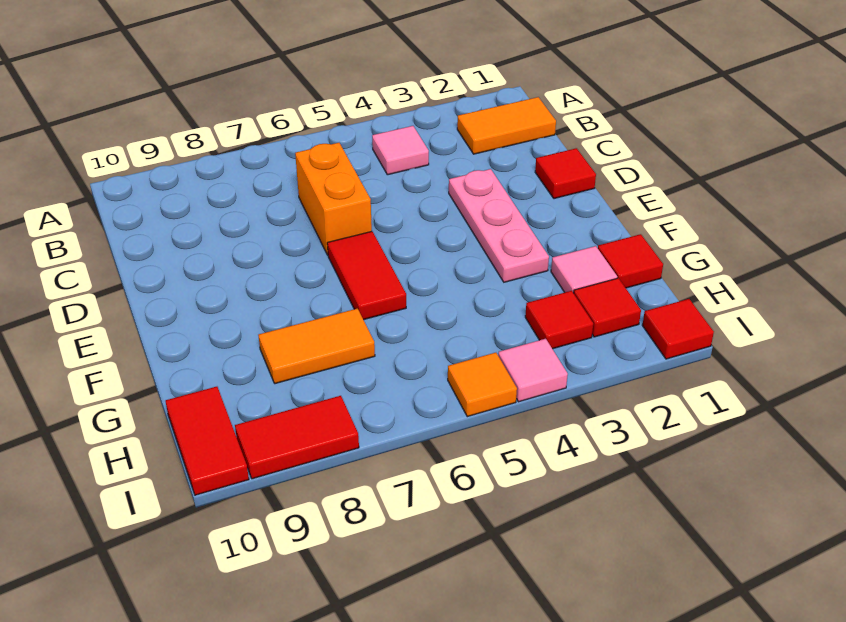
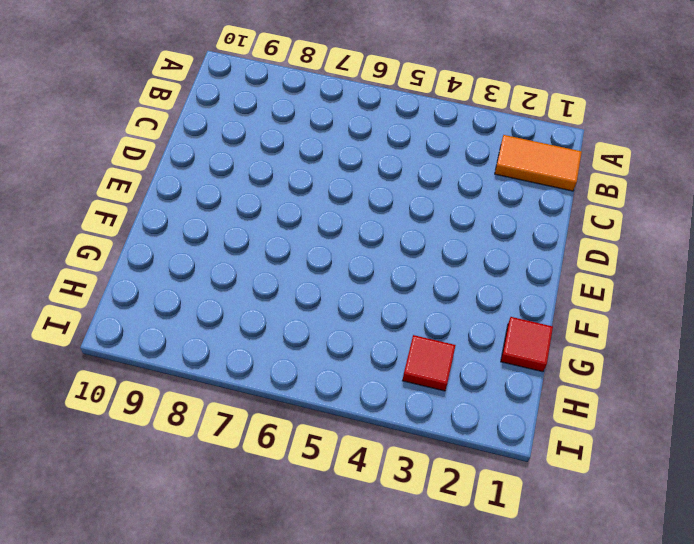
none -> pink 1x1 tile [372,126,429,175]
none -> orange 1x2 brick [295,143,372,255]
none -> red 1x1 tile [535,148,596,199]

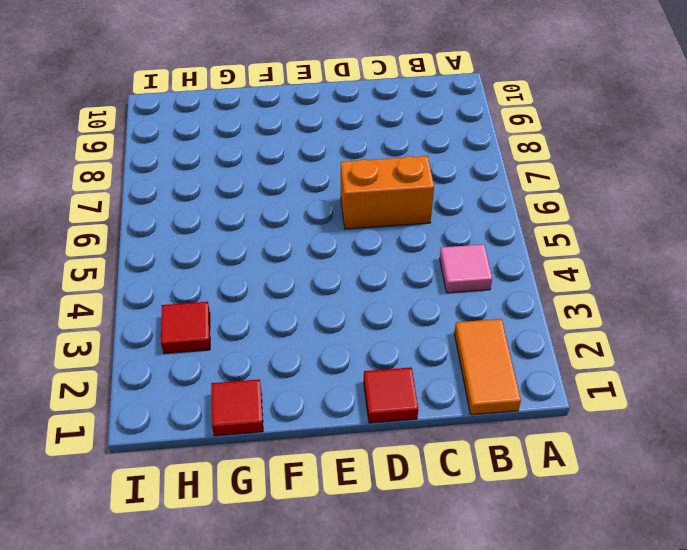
none -> pink 1x3 plate [449,169,549,282]
none -> red 1x2 tile [327,231,406,320]
none -> pink 1x1 tile [551,246,617,293]

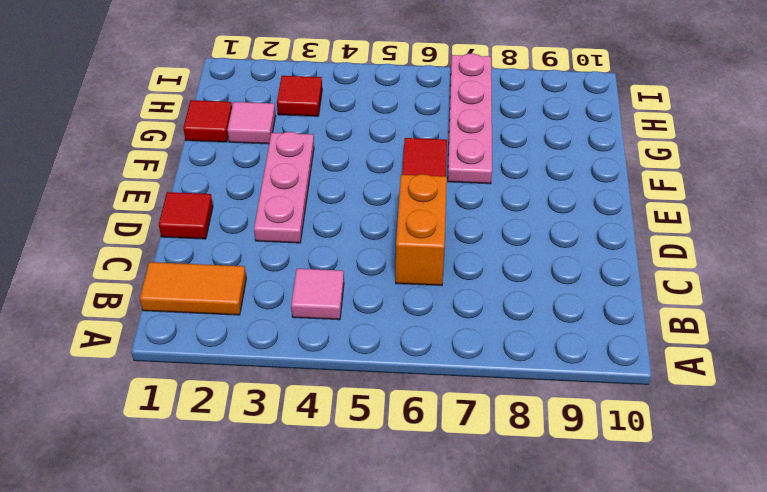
pink 1x4 plate [448,53,492,184] -> orange 1x2 tile [258,309,375,384]
none -> red 1x1 tile [574,278,641,337]
none -> red 1x2 tile [166,387,249,495]
none -> red 1x1 tile [642,299,714,359]

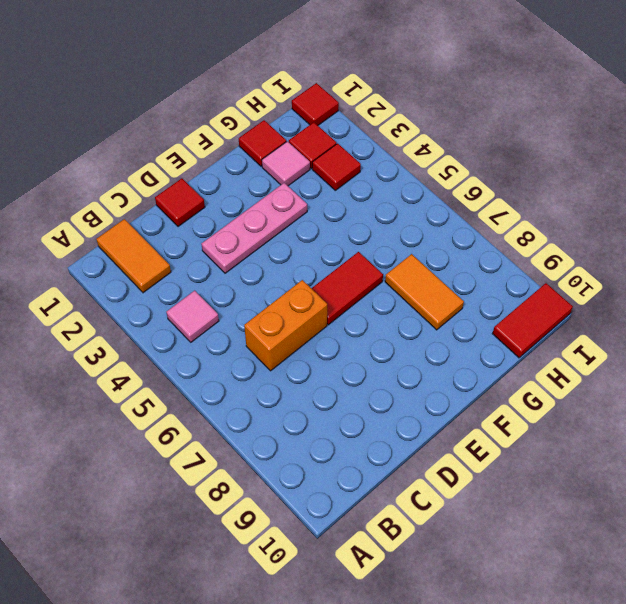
none -> pink 1x1 tile [498,339,568,402]
none -> orange 1x1 tile [448,353,517,417]
none -> red 1x2 tile [235,396,359,479]

